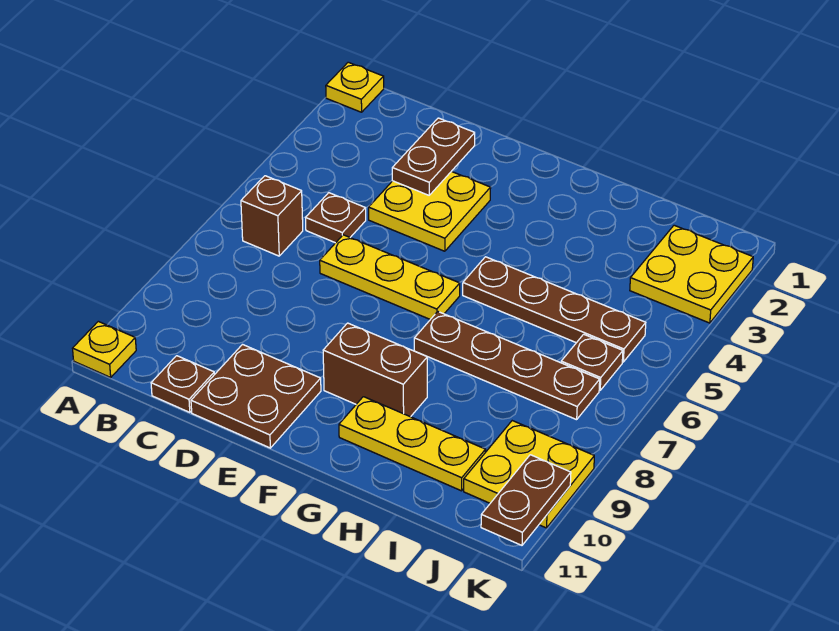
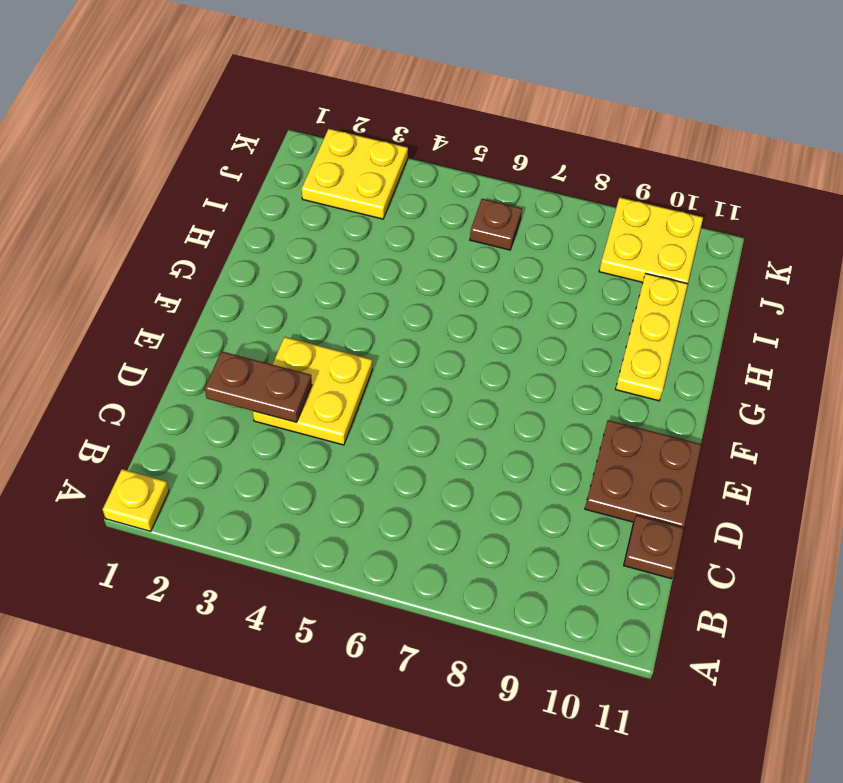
none -> yellow 1x1 plate [72,321,136,377]
none -> brown 1x1 brick [241,176,303,256]
none -> brown 1x1 plate [306,193,366,243]

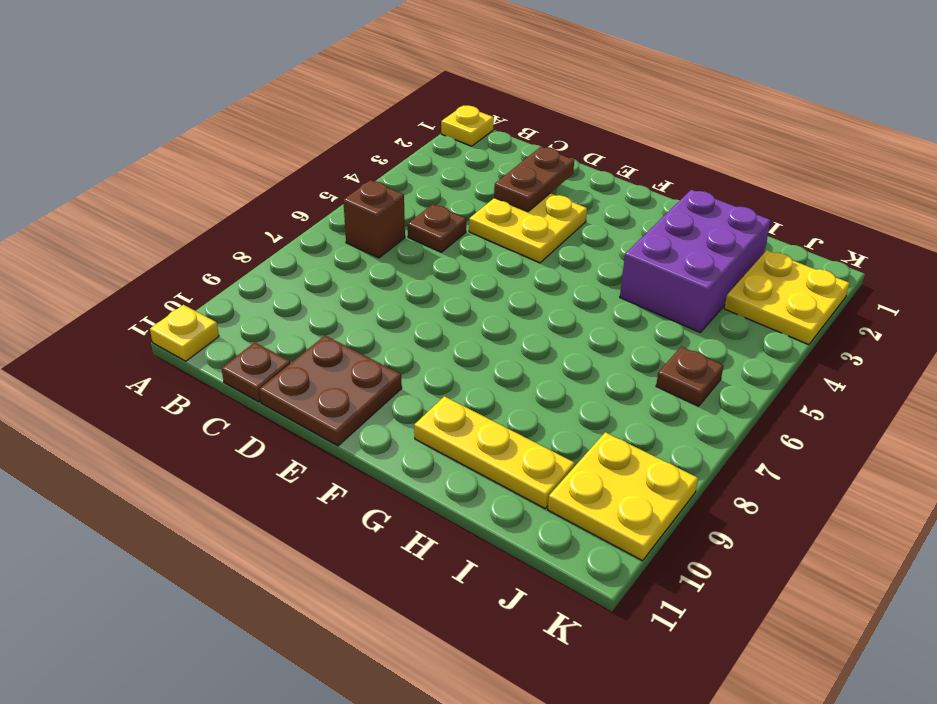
purple 2x3 brick [620,190,771,333] -> none
none -> yellow 1x3 plate [320,235,460,319]
none -> brown 1x2 brick [323,323,427,417]
none -> brown 1x4 plate [463,257,646,362]

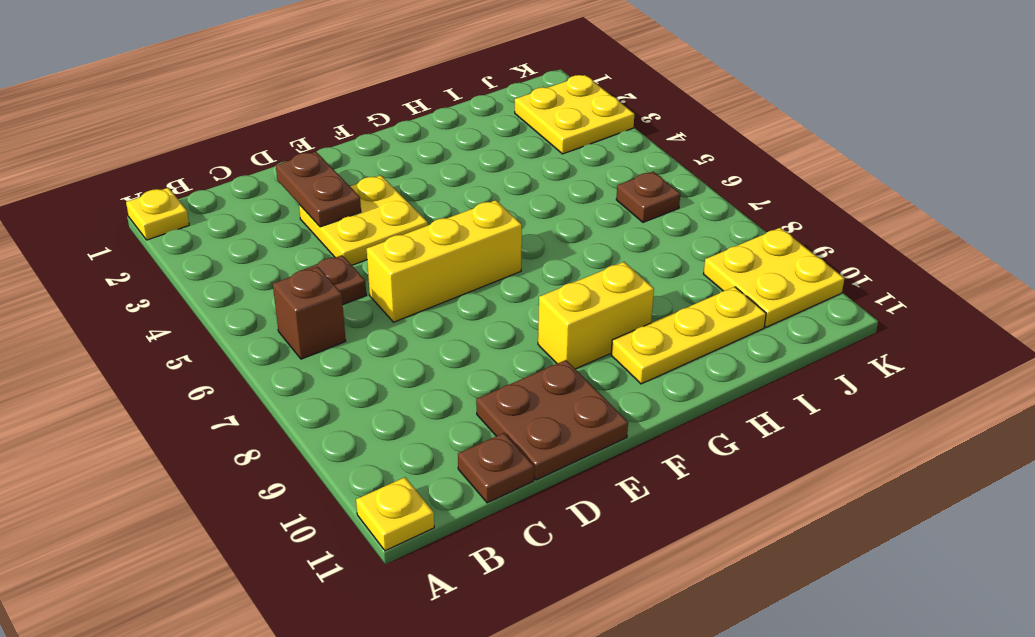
yellow 1x3 brick [367,200,522,322] -> yellow 1x3 plate [320,235,460,319]
yellow 1x2 brick [538,262,654,369] -> brown 1x2 brick [323,323,427,417]
none -> brown 1x4 plate [463,257,646,362]
none -> brown 1x4 plate [414,312,600,420]
none -> brown 1x2 plate [481,455,571,545]

